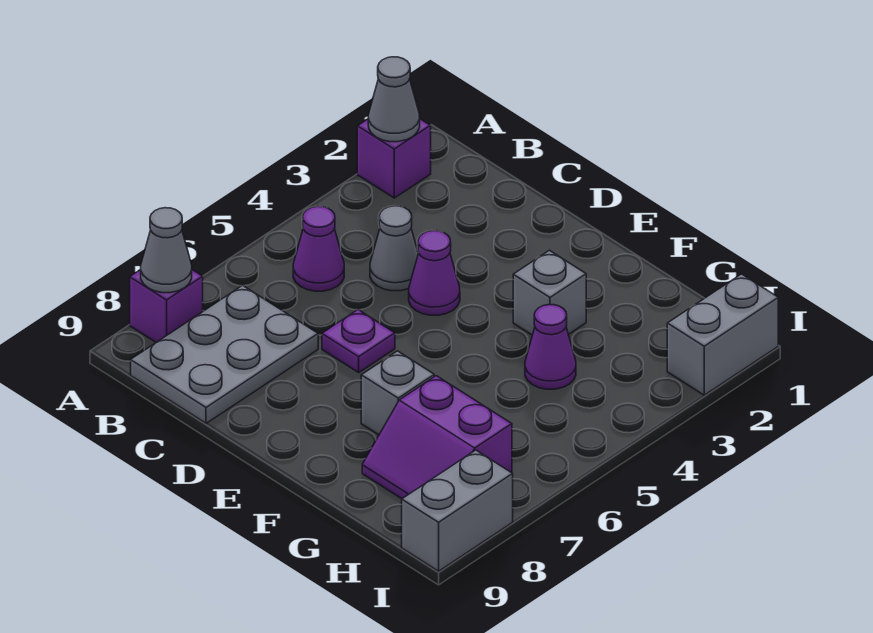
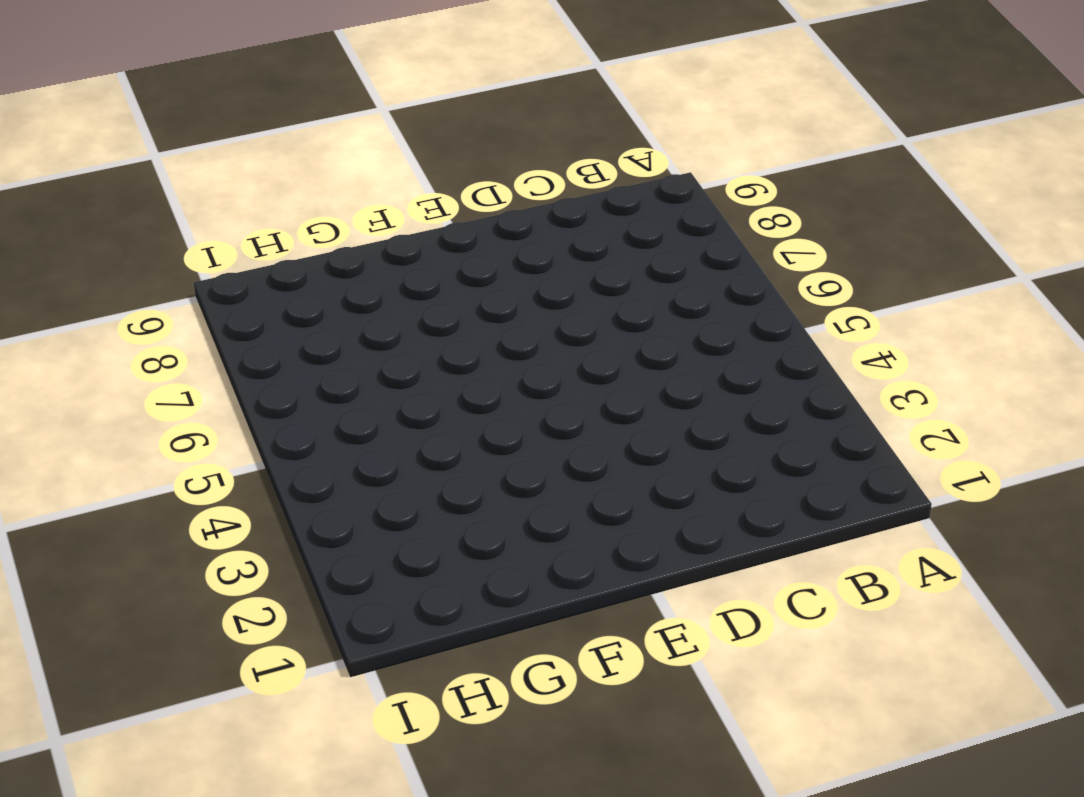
none -> purple 1x1 brick [357,119,431,198]
none -> purple 1x1 brick [130,270,203,342]
none -> purple 1x1 cone [293,206,344,291]

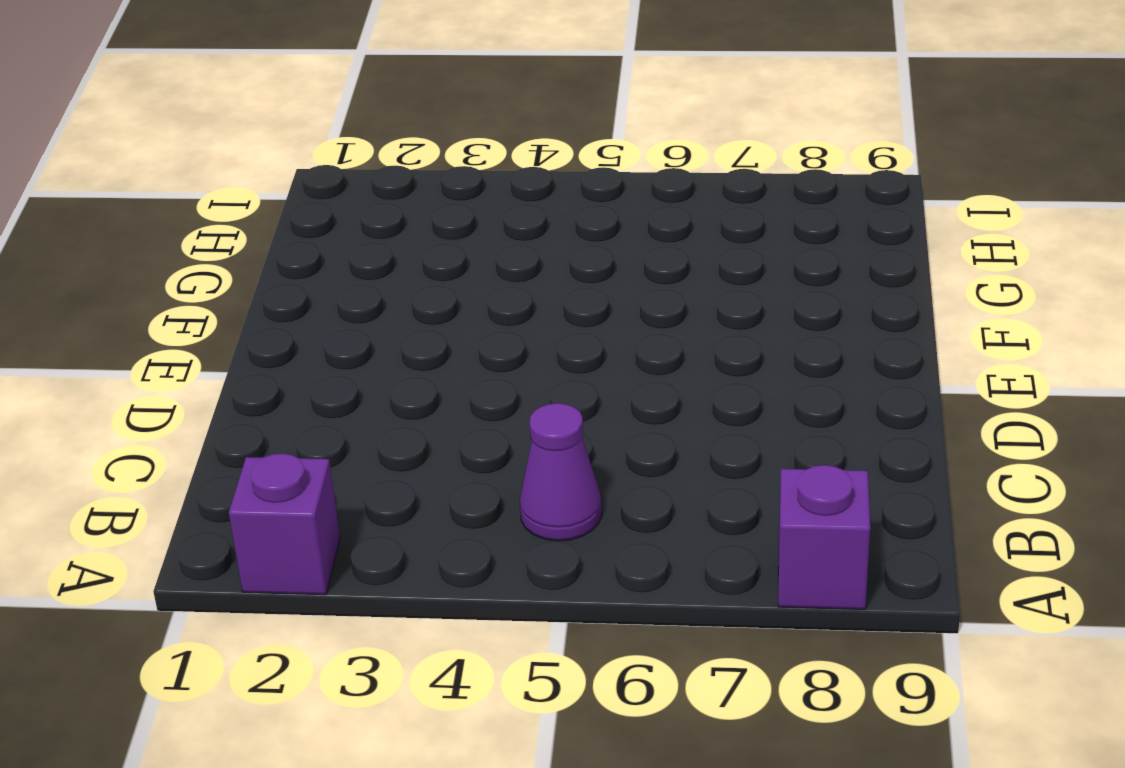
none -> grey 2x3 plate [131,285,318,423]
none -> grey 1x1 cone [370,206,418,291]
none -> purple 1x1 cone [409,231,460,315]

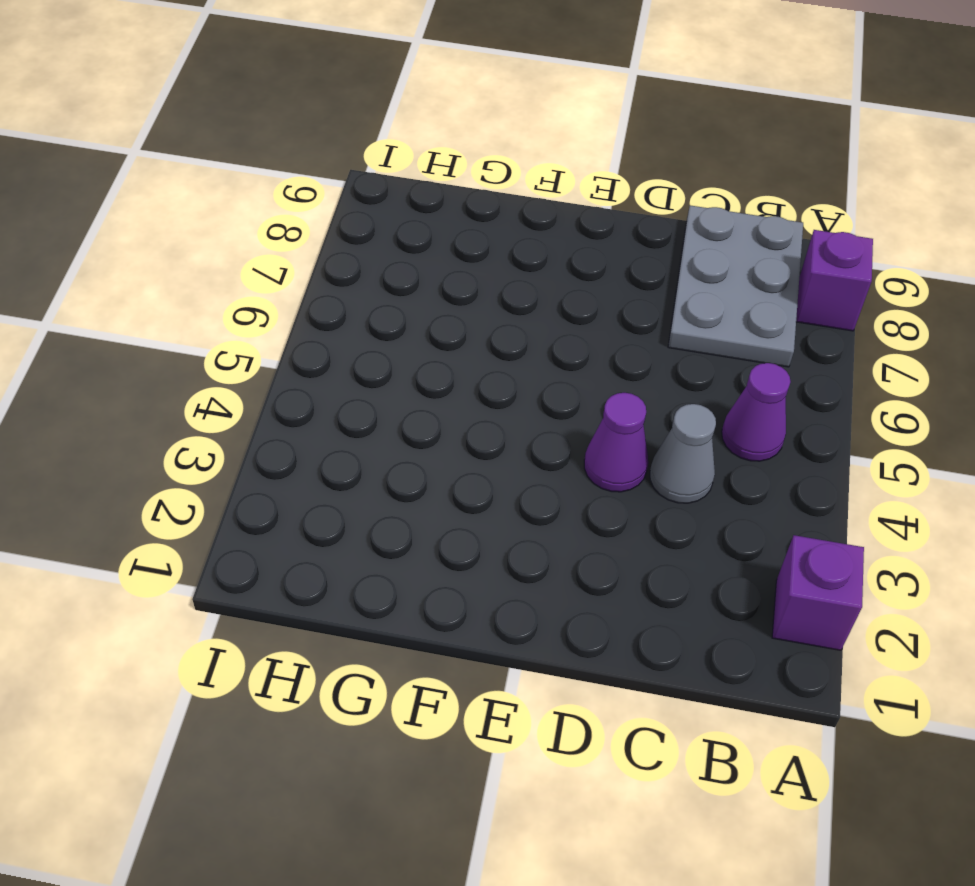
none -> purple 1x1 plate [322,310,395,372]
none -> grey 1x1 brick [513,250,586,335]
none -> grey 1x1 brick [361,351,434,435]

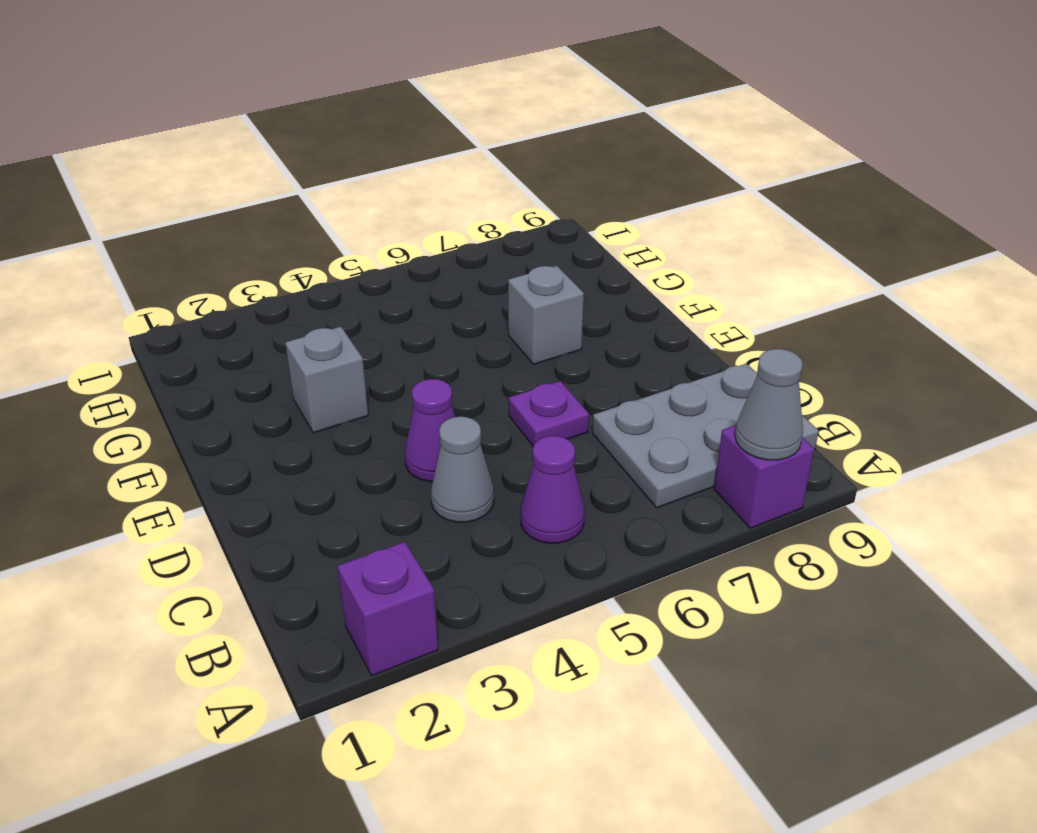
none -> purple 1x1 cone [525,305,576,389]
none -> purple 2x2 slope [362,376,512,499]
none -> grey 1x2 brick [667,274,778,395]

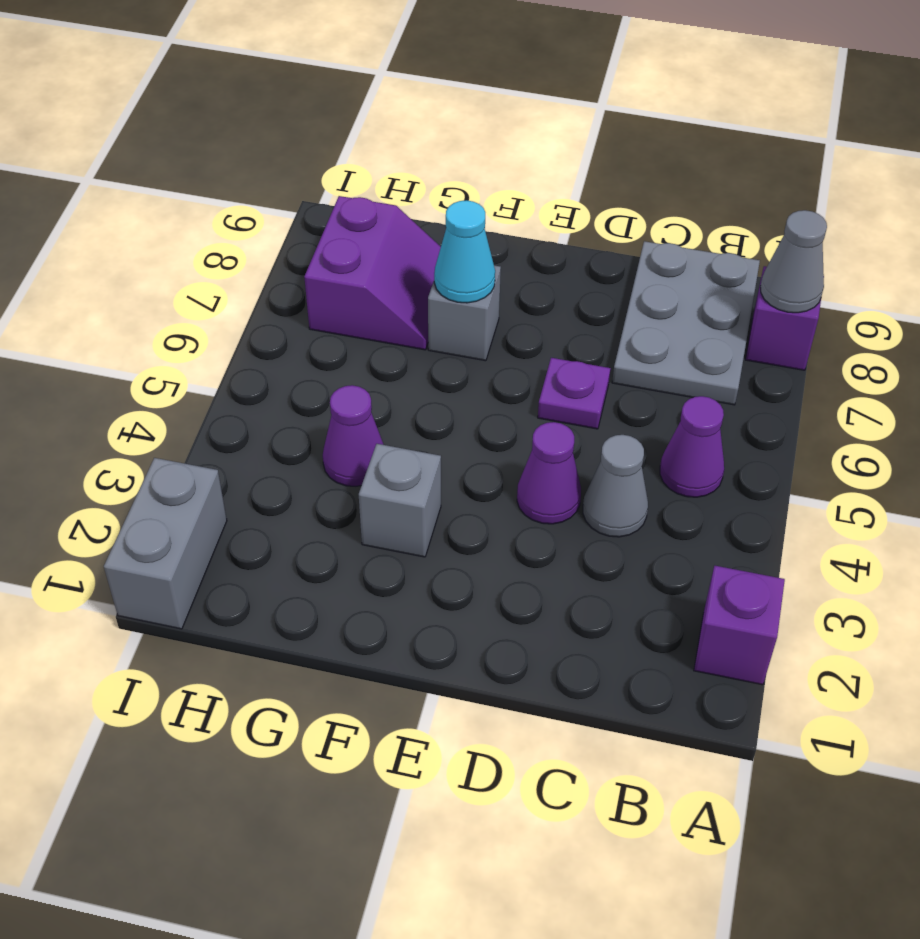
cyan 1x1 cone [434,200,495,303] -> none
purple 2x2 slope [304,196,441,350] -> purple 2x2 slope turned to [362,376,512,499]
none -> grey 1x2 brick [402,450,513,571]
none -> grey 1x1 cone [368,57,420,142]

